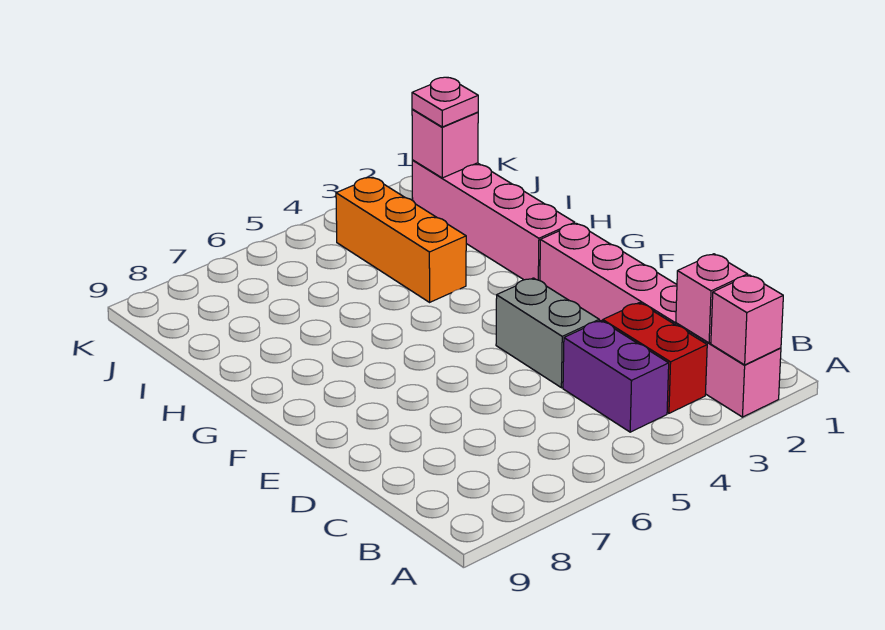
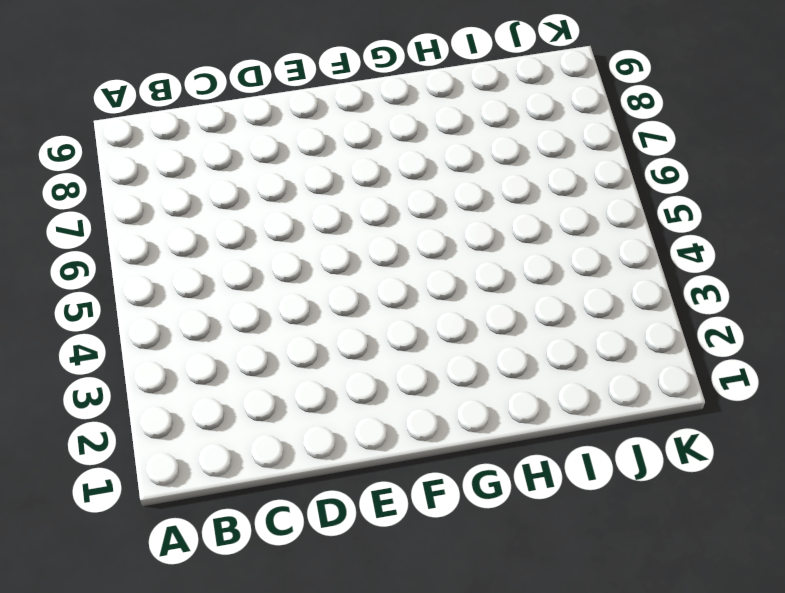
none -> pink 1x6 brick [540,223,781,417]
none -> red 1x2 brick [603,303,707,413]

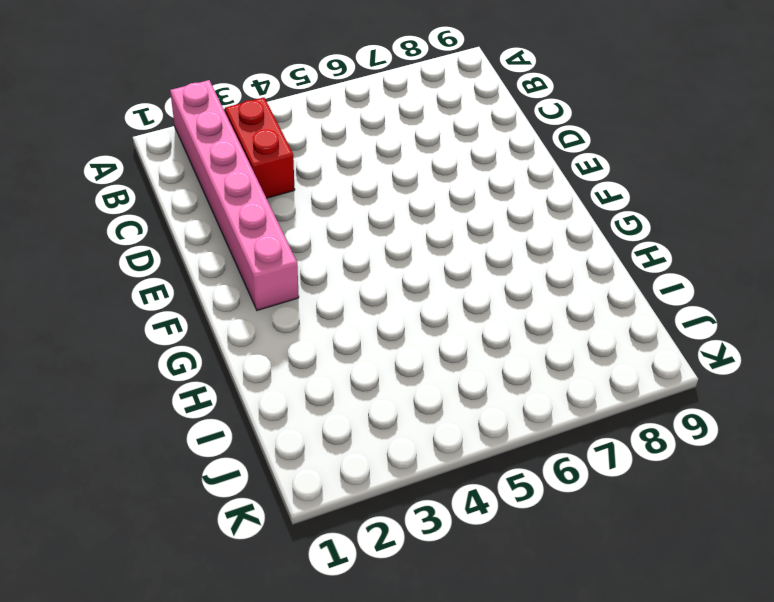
none -> purple 1x2 brick [563,321,669,432]
none -> grey 1x2 brick [496,278,599,388]

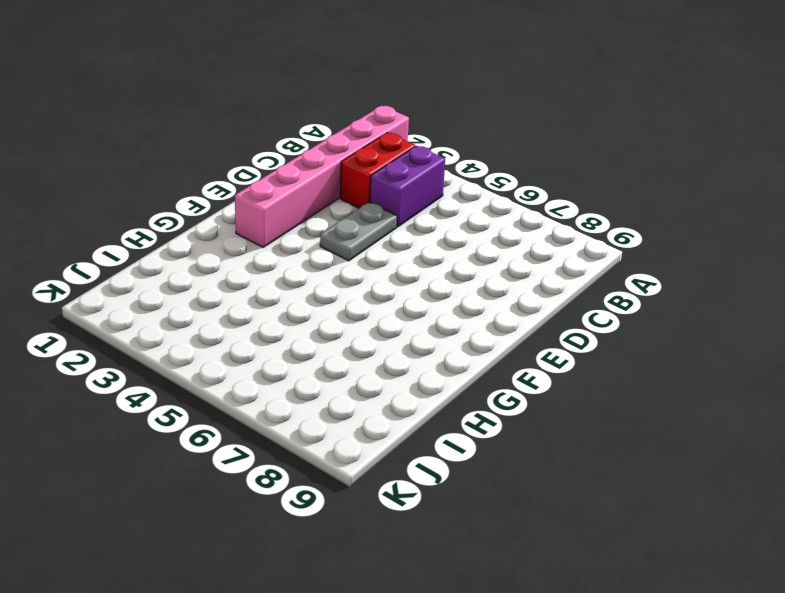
grey 1x2 plate [320,202,397,261] -> grey 1x2 brick [496,278,599,388]
none -> pink 1x4 brick [412,160,575,281]
none -> orange 1x3 brick [336,177,466,302]

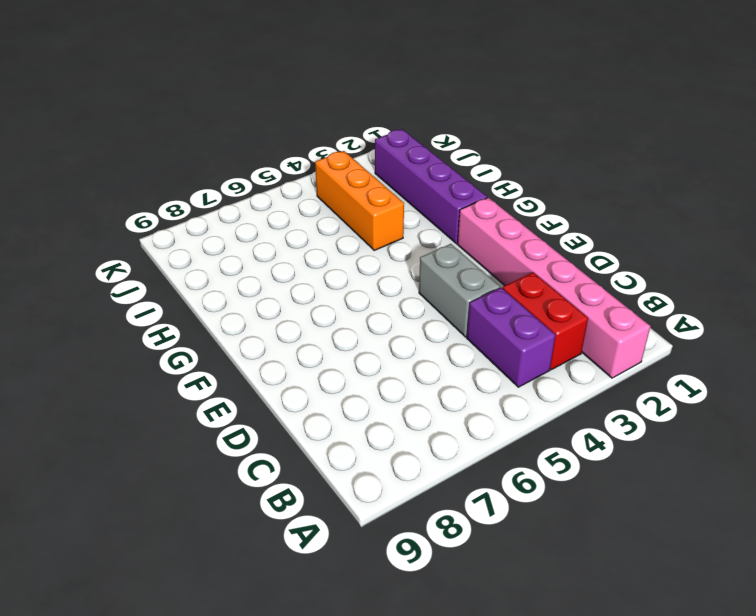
purple 1x4 brick [375,129,487,244] -> pink 1x4 brick [412,160,575,281]
none -> pink 1x1 brick [711,275,783,365]
none -> pink 1x1 brick [676,254,748,343]

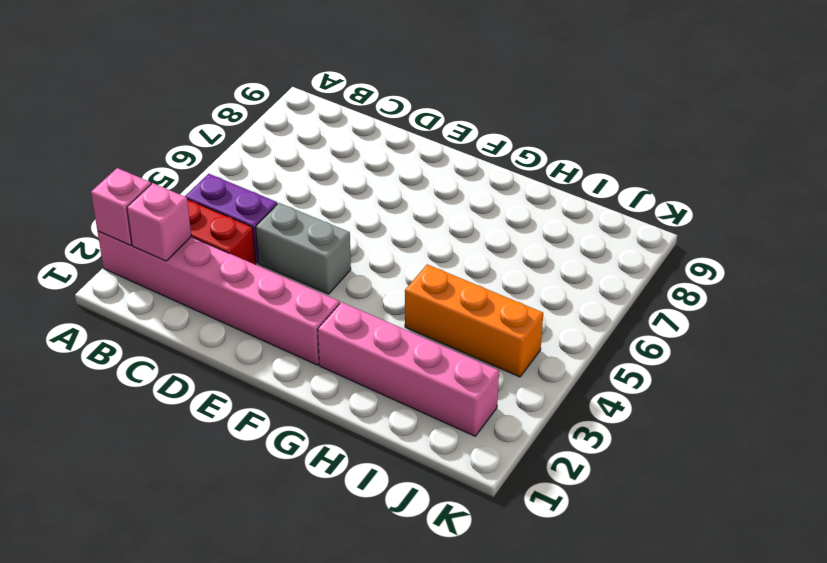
none -> pink 1x1 brick [412,109,478,178]
none -> pink 1x1 plate [412,77,478,127]

